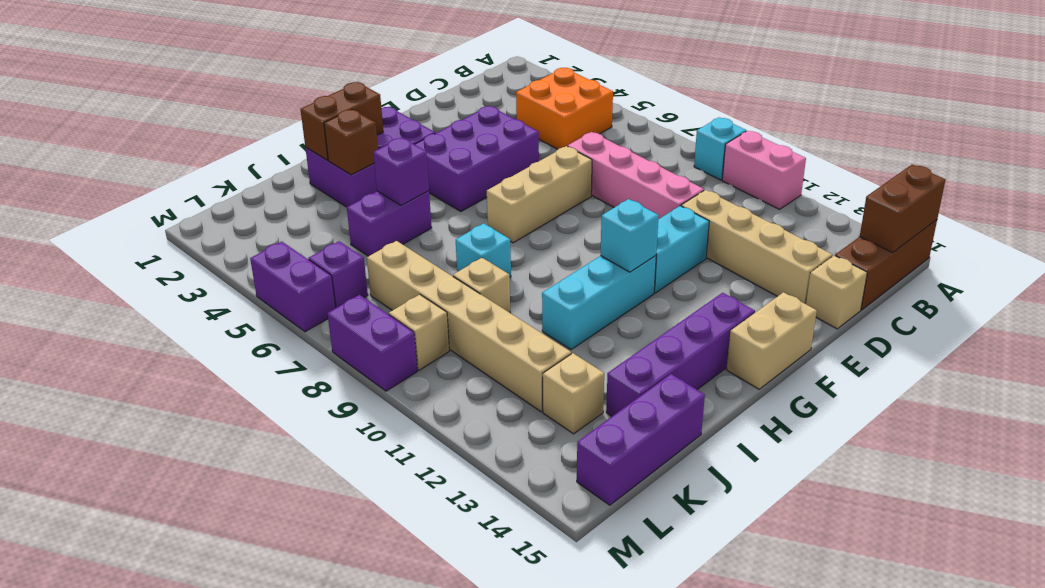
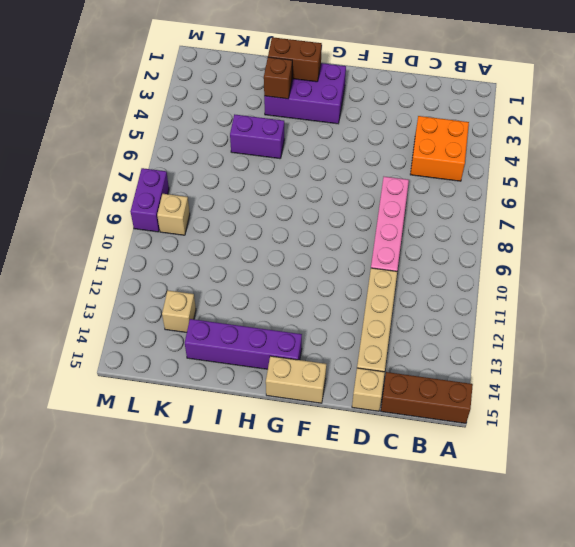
none -> cyan 1x1 brick [694,117,746,180]
none -> pink 1x2 brick [722,131,806,209]
none -> purple 2x3 brick [415,106,539,212]

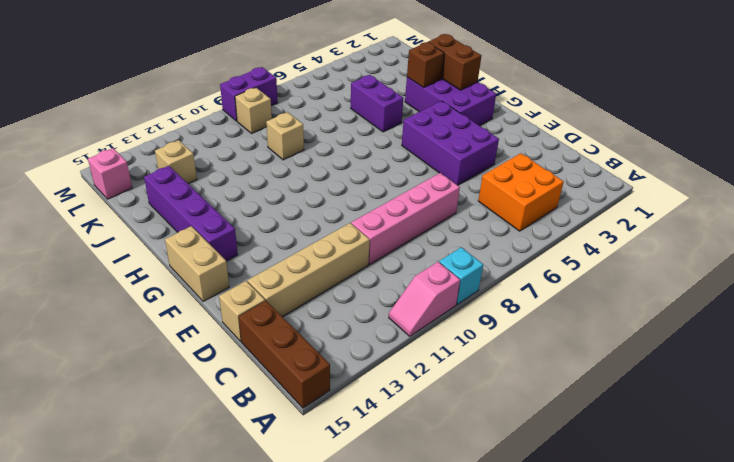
pink 1x2 slope [389,262,460,336] -> pink 1x2 brick [722,131,806,209]
pink 1x1 brick [88,148,132,199] -> purple 1x3 brick [577,374,705,505]
none -> tan 1x3 brick [487,146,592,243]
none -> cyan 1x2 brick [654,206,709,293]
none -> cyan 1x3 brick [542,256,656,350]

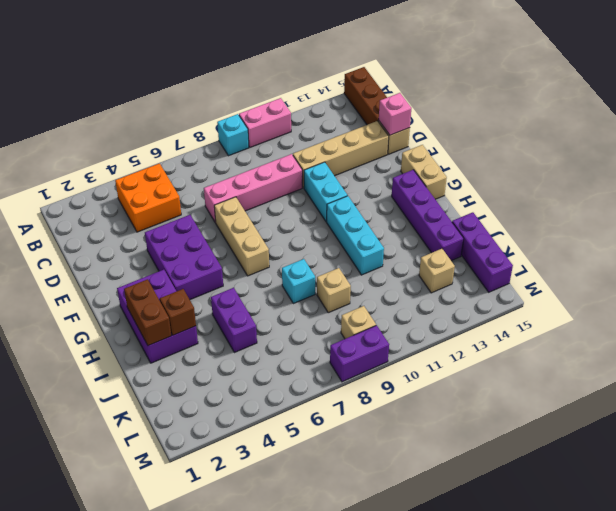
pink 1x1 brick [379,93,411,135] -> none
none -> tan 1x6 brick [367,241,571,412]
none -> purple 1x1 brick [308,241,368,308]
none -> purple 1x2 brick [250,242,335,332]

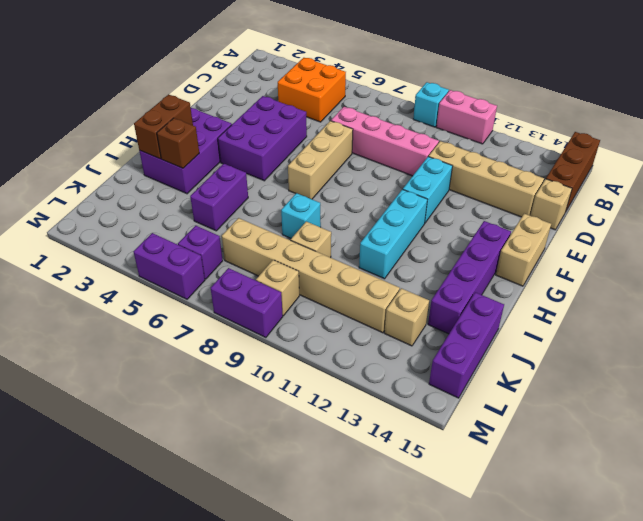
none -> brown 1x2 brick [860,164,945,253]
none -> cyan 1x1 brick [600,199,659,272]
none -> purple 1x1 brick [373,138,429,206]

